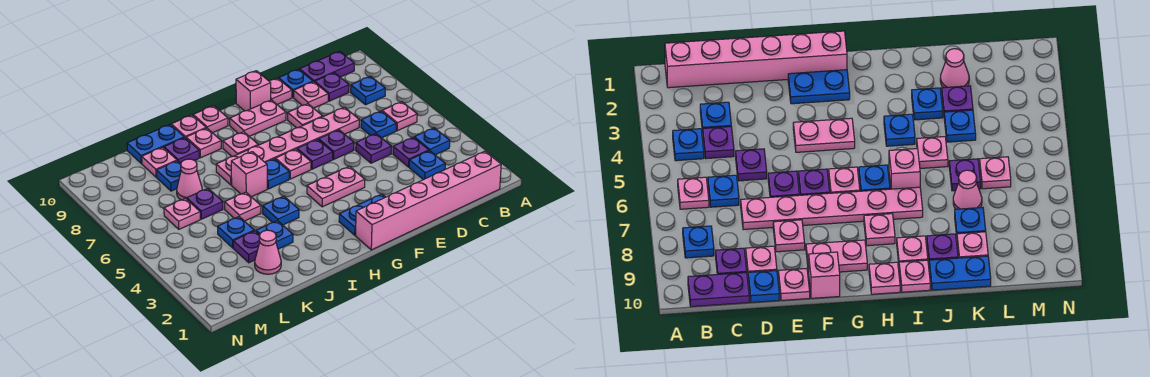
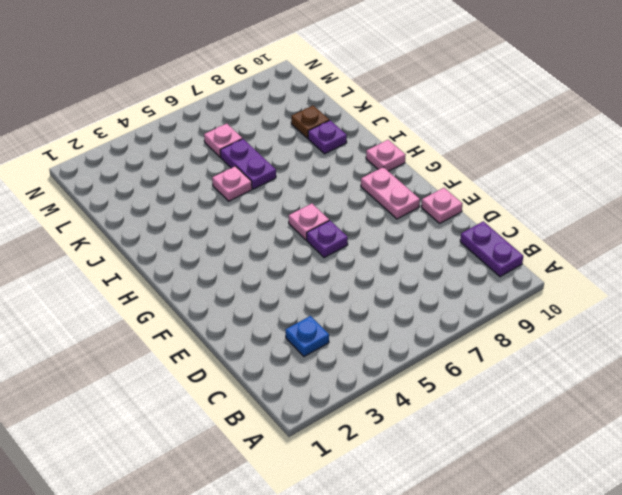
purple 1x2 plate [220,139,276,189] -> purple 1x1 plate [187,188,223,219]
brown 1x1 plate [291,105,329,138] -> pink 1x1 plate [142,147,177,177]
none -> pink 1x6 brick [356,151,501,250]
none -> blue 1x1 plate [414,128,450,155]
none -> pink 1x1 plate [382,102,417,131]
none -> blue 1x1 plate [351,76,385,105]

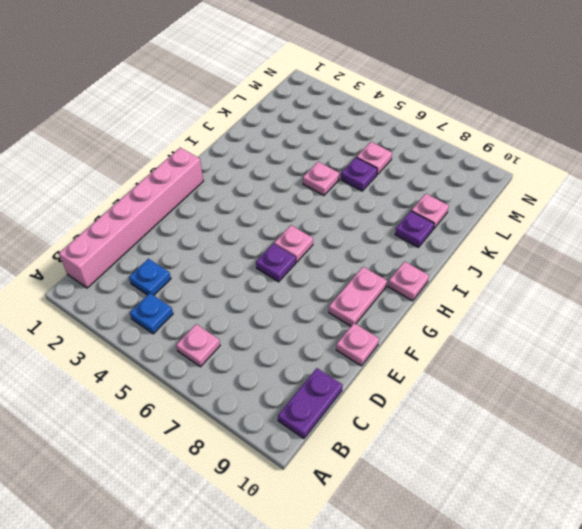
none -> blue 1x1 plate [351,76,385,105]
none -> purple 1x1 plate [393,137,429,167]
none -> blue 1x1 plate [361,111,396,138]
none -> purple 1x1 plate [315,73,349,101]

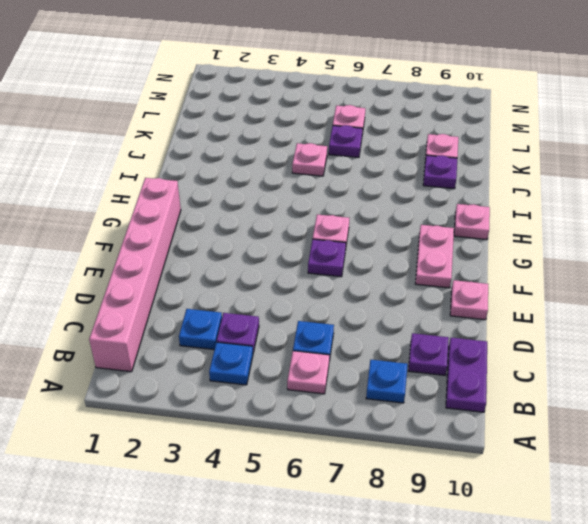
none -> purple 1x1 plate [356,134,391,163]
none -> pink 1x6 plate [216,107,359,185]
none -> pink 1x1 plate [294,82,328,108]
none -> blue 1x1 plate [279,69,313,97]

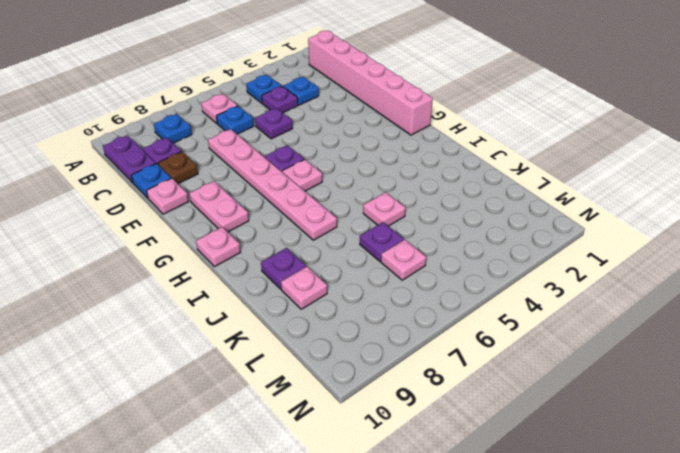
brown 1x1 plate [158,152,198,184] -> pink 1x1 plate [294,82,328,108]
none -> purple 1x1 plate [319,130,354,159]
none -> pink 1x1 plate [288,104,323,128]
none -> blue 1x2 plate [339,194,385,235]
none -> pink 1x2 plate [307,166,365,207]

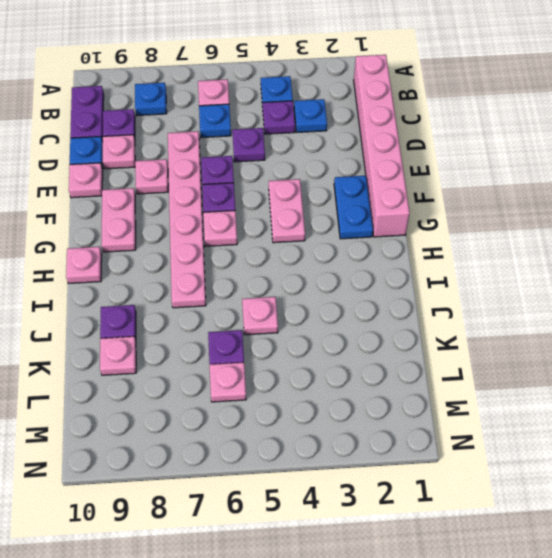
none -> pink 1x1 brick [236,71,271,111]
none -> blue 1x1 plate [265,159,289,189]
none -> pink 1x1 plate [223,132,258,157]
none -> blue 1x1 plate [263,196,299,225]

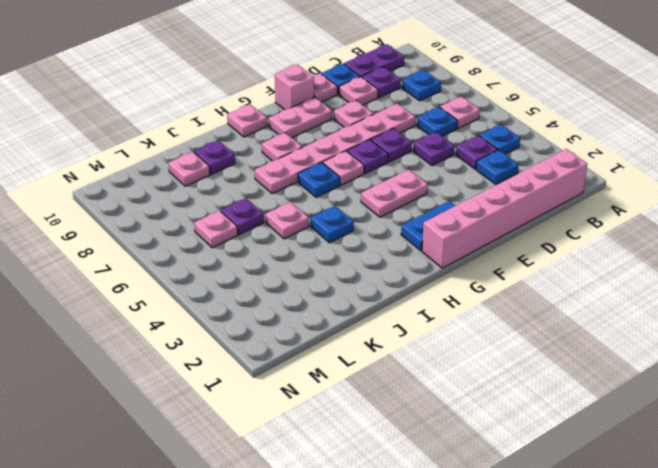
none -> pink 1x1 brick [231,152,267,197]
none -> pink 1x1 plate [186,128,221,158]
none -> pink 1x1 plate [171,115,206,138]
none -> blue 1x1 plate [256,221,293,249]

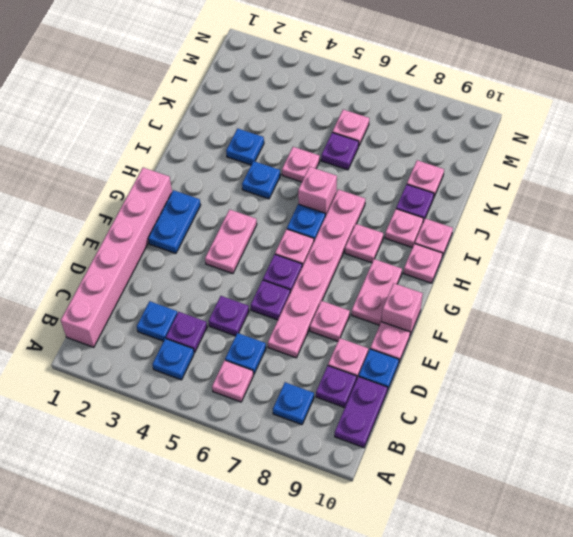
none -> blue 1x2 plate [127,124,184,164]
none -> pink 1x1 cone [255,230,281,274]
none -> purple 1x1 plate [233,231,260,263]
none -> blue 1x1 plate [218,217,254,248]

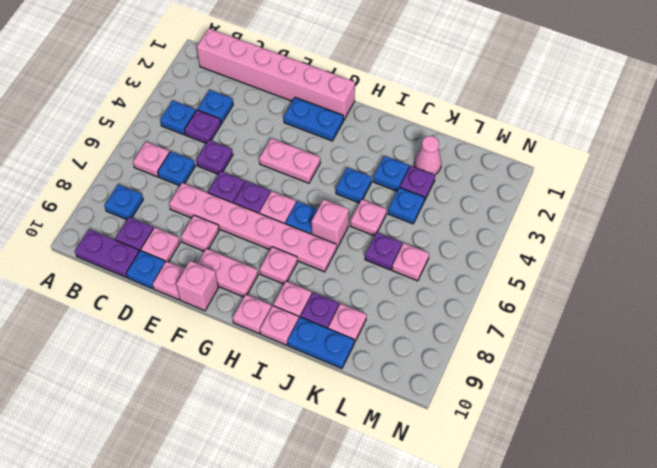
none -> pink 1x1 cone [177,159,202,200]
none -> blue 1x1 plate [157,161,181,191]

